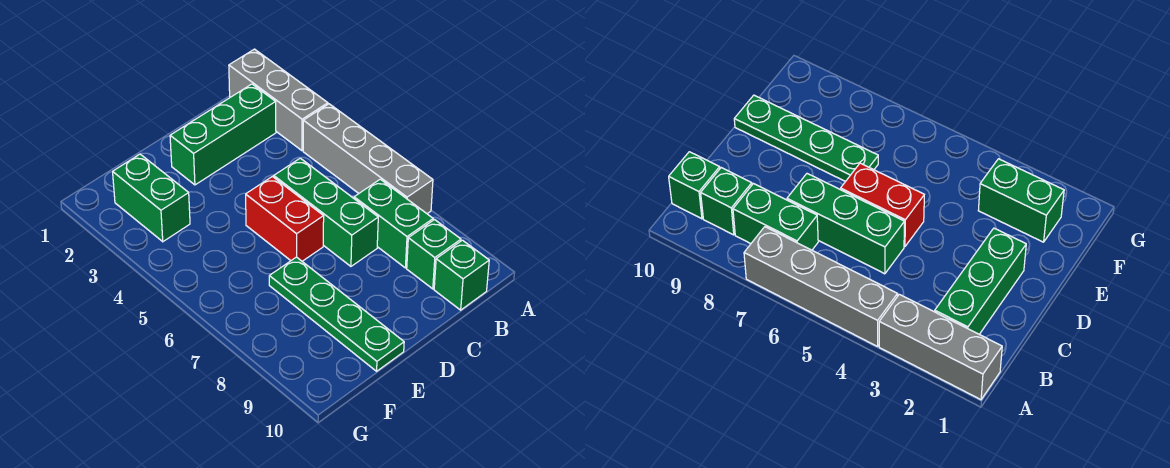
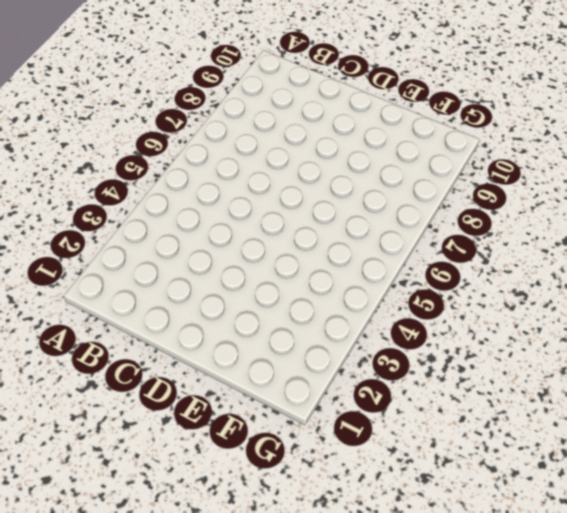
none -> grey 1x3 brick [229,49,328,151]
none -> grey 1x4 brick [303,104,433,214]

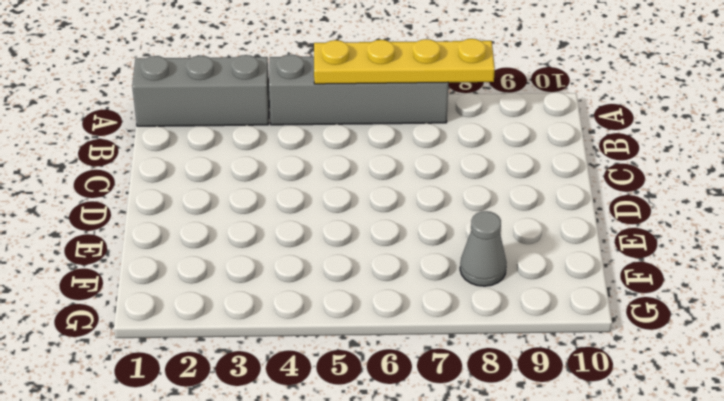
yellow 1x4 plate [314,39,495,84] -> none
grey 1x1 cone [460,211,507,286] -> none
none -> green 1x3 brick [170,84,276,185]
none -> green 1x2 brick [354,179,433,268]

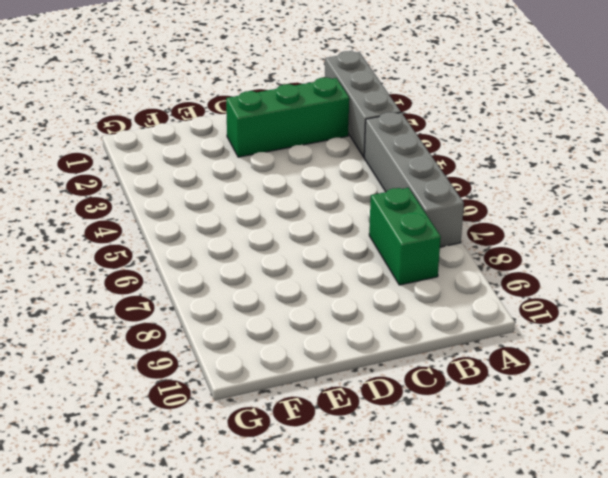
none -> green 1x1 brick [407,220,461,289]
none -> green 1x1 brick [434,240,489,310]

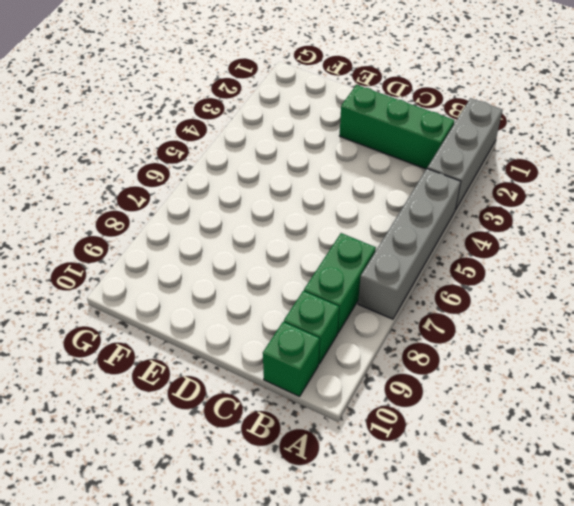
none -> green 1x3 brick [274,158,378,266]
none -> red 1x2 brick [246,177,324,261]

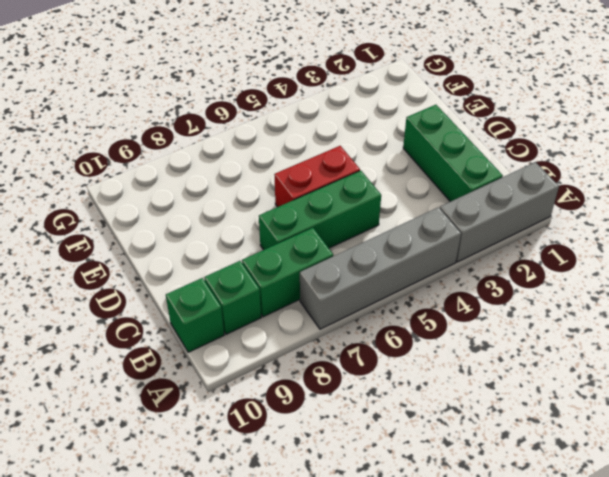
none -> green 1x4 plate [269,257,404,371]
none -> green 1x2 brick [113,154,190,242]

